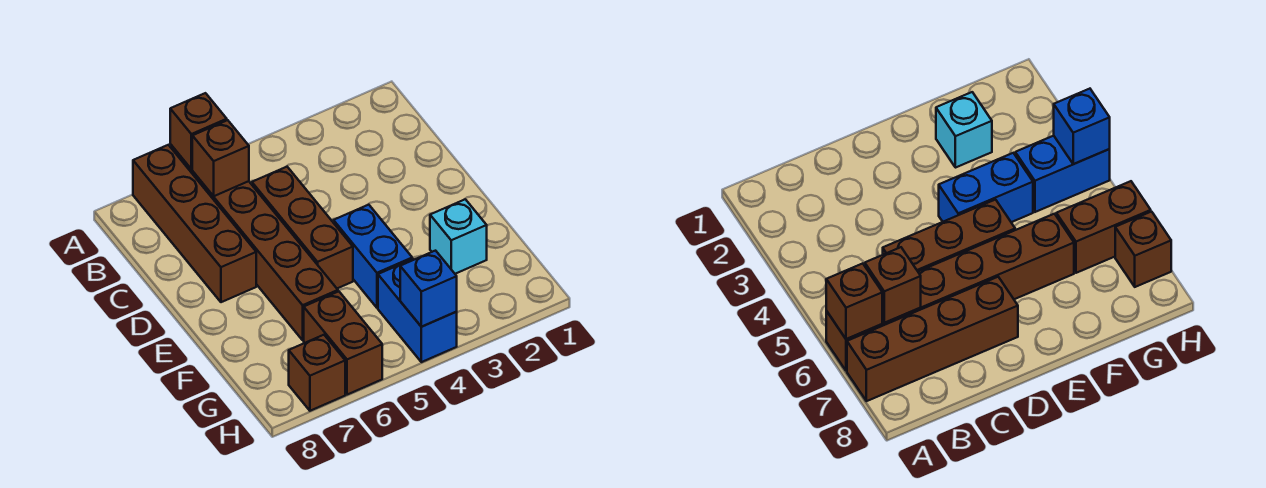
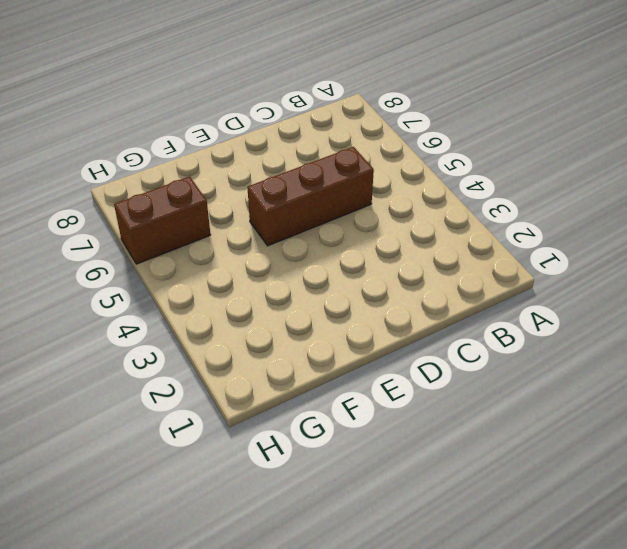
none -> brown 1x6 brick [170,144,338,340]
none -> brown 1x4 brick [133,145,256,302]

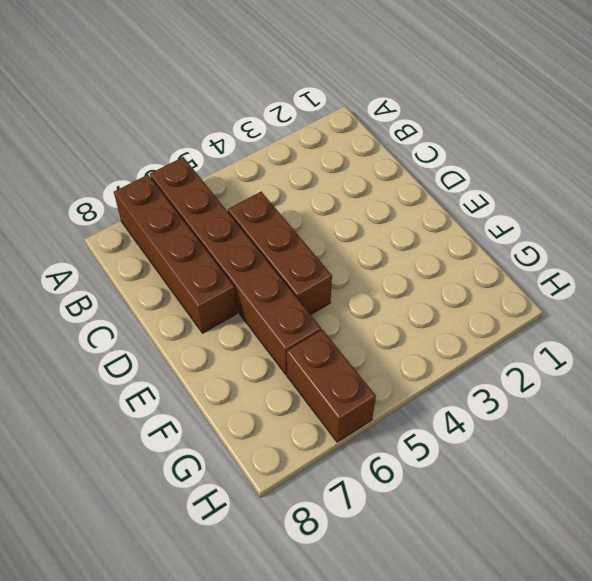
none -> blue 1x2 brick [334,205,412,308]
none -> cyan 1x1 brick [430,199,487,274]

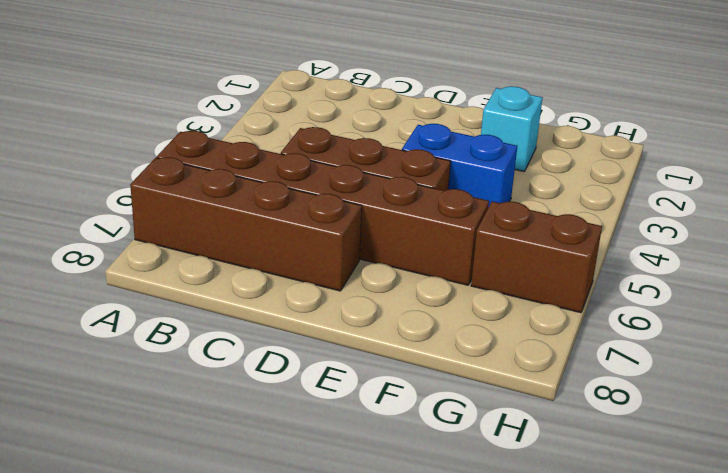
none -> blue 1x2 brick [378,259,457,362]
none -> brown 1x1 brick [289,335,345,411]

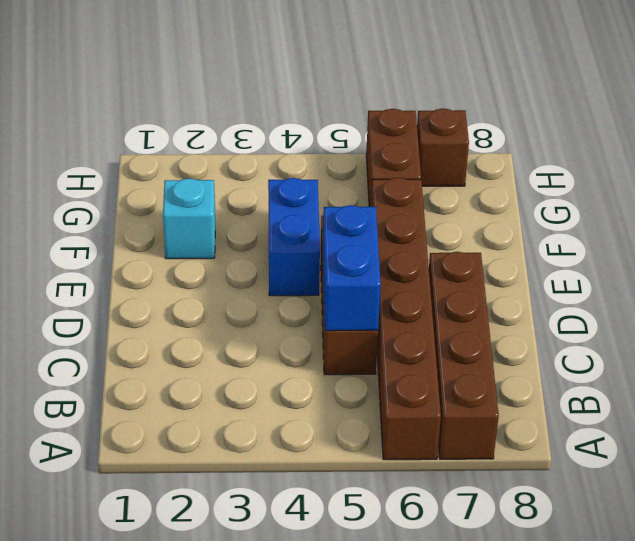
blue 1x2 brick [323,205,381,331] -> blue 1x2 brick moved to [378,259,457,362]
none -> brown 1x1 brick [170,93,227,169]
none -> brown 1x1 brick [192,120,249,196]

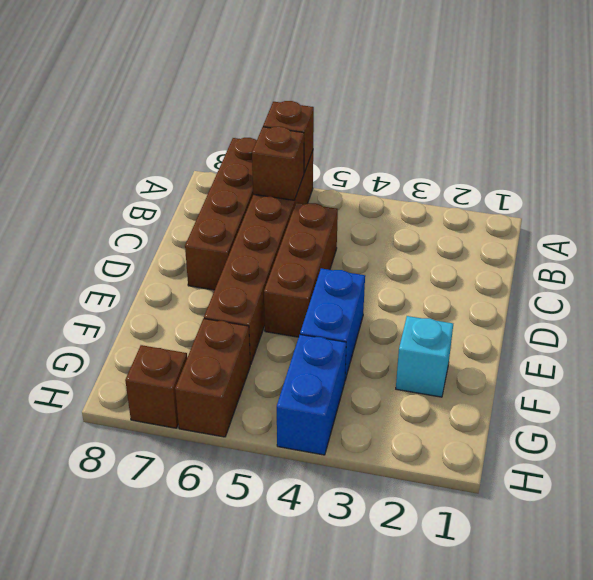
none -> blue 1x1 brick [400,251,457,327]

